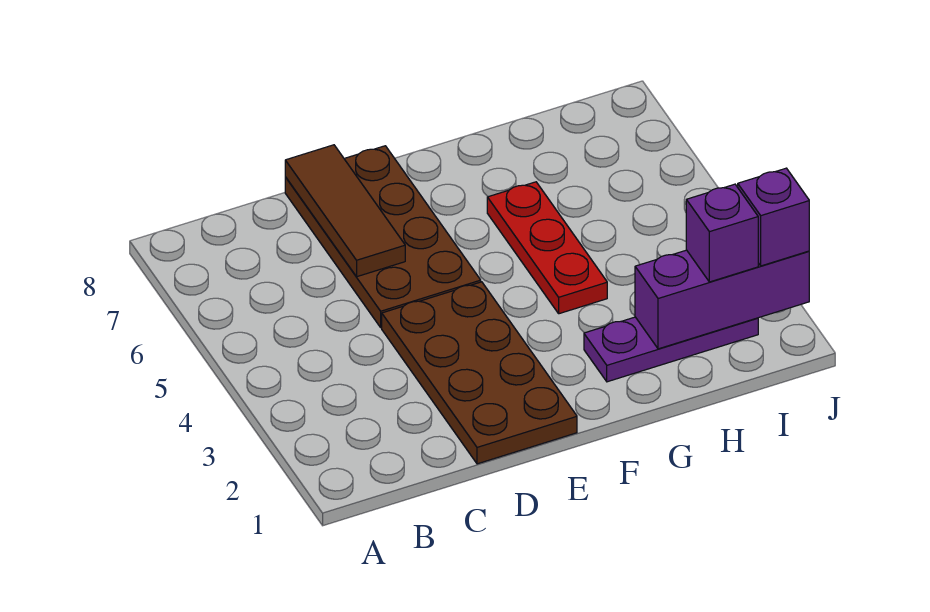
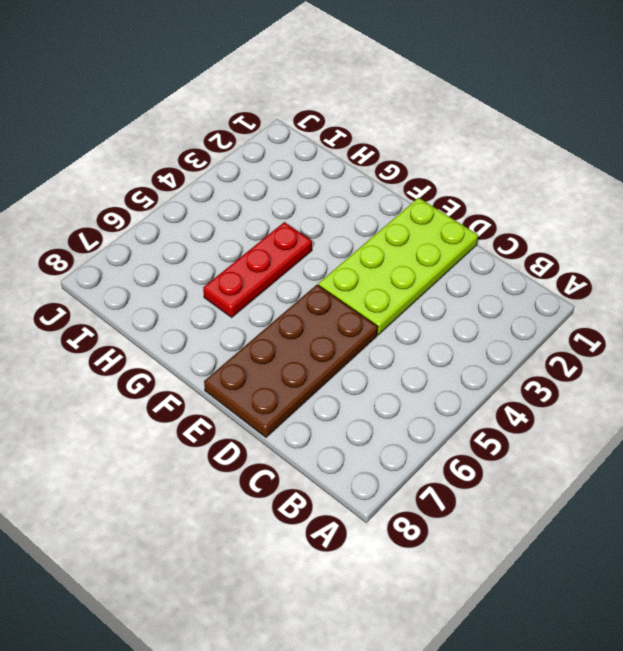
lime 2x4 plate [318,198,478,335] -> brown 2x4 plate [382,282,577,464]
none -> purple 1x3 plate [584,317,758,382]
none -> brown 1x3 tile [285,145,405,277]

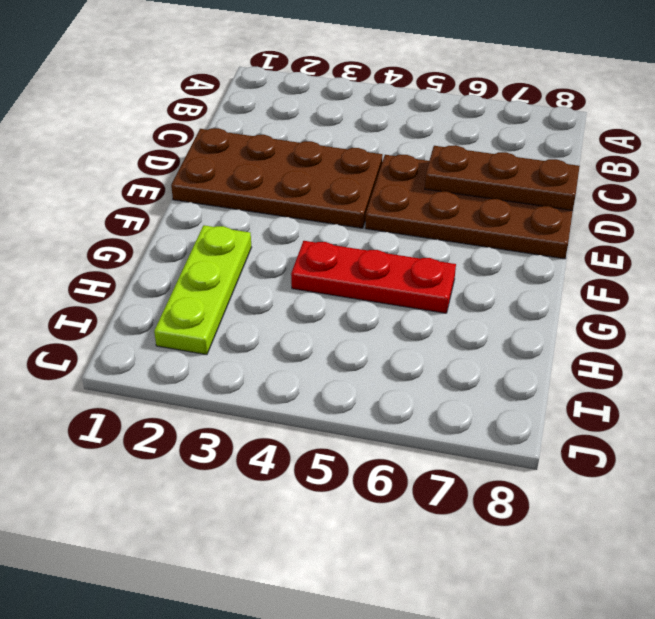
brown 1x3 plate [425,145,580,211] -> brown 1x3 tile [285,145,405,277]
lime 1x3 plate [154,225,251,355] -> purple 1x3 plate [584,317,758,382]
none -> purple 1x3 brick [635,250,809,349]
none -> purple 1x1 brick [686,184,758,282]

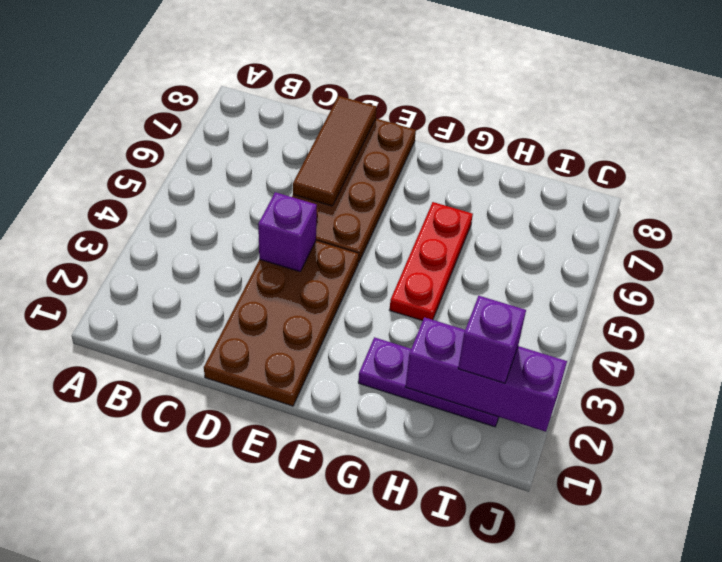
purple 1x1 brick [258,192,317,272] -> purple 1x1 brick moved to [738,168,809,266]

